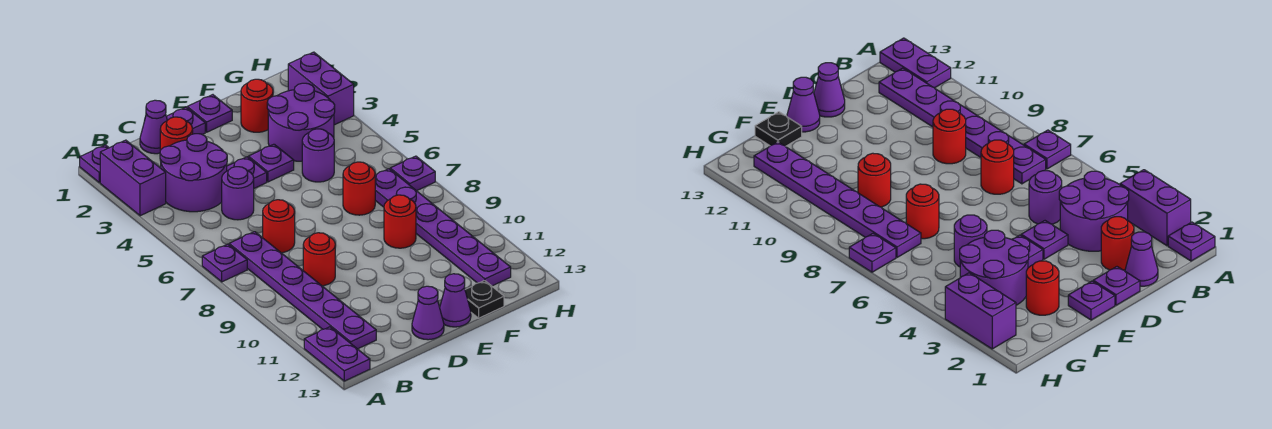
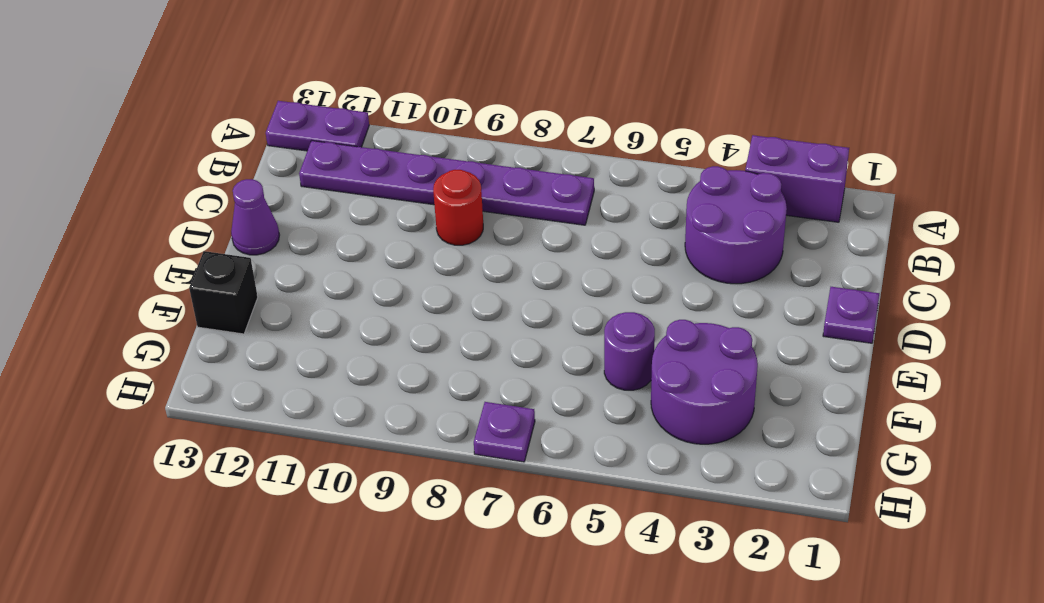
black 1x1 brick [189,251,258,334] -> black 1x1 plate [465,281,504,318]
none -> purple 1x1 plate [80,145,109,183]
none -> purple 1x1 plate [202,244,247,282]
none -> purple 1x1 cone [140,100,167,154]

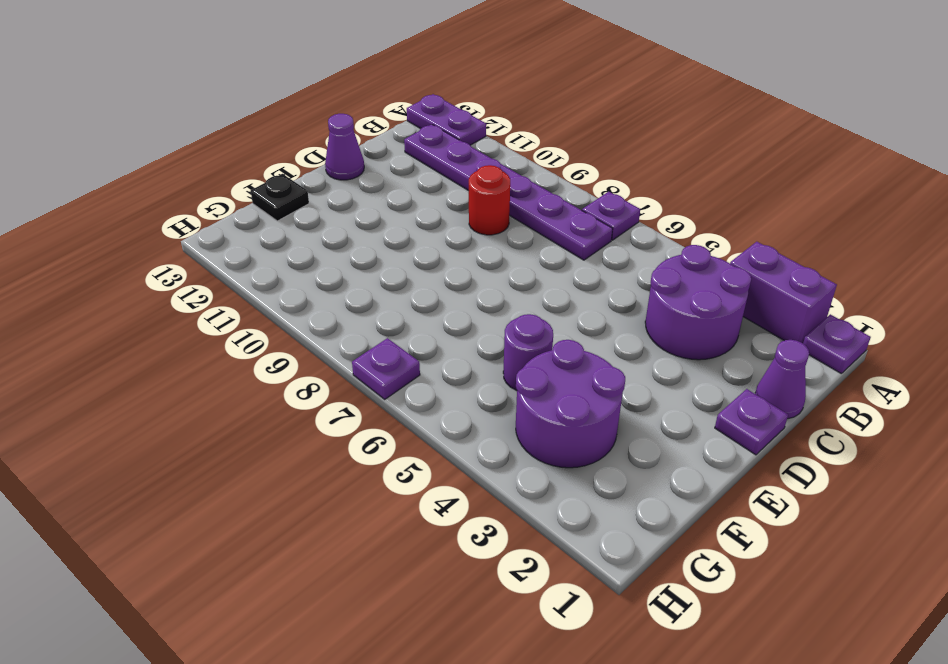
none -> red 1x1 round brick [160,117,193,161]
none -> purple 1x1 round brick [222,167,254,220]
none -> red 1x1 round brick [263,200,295,253]

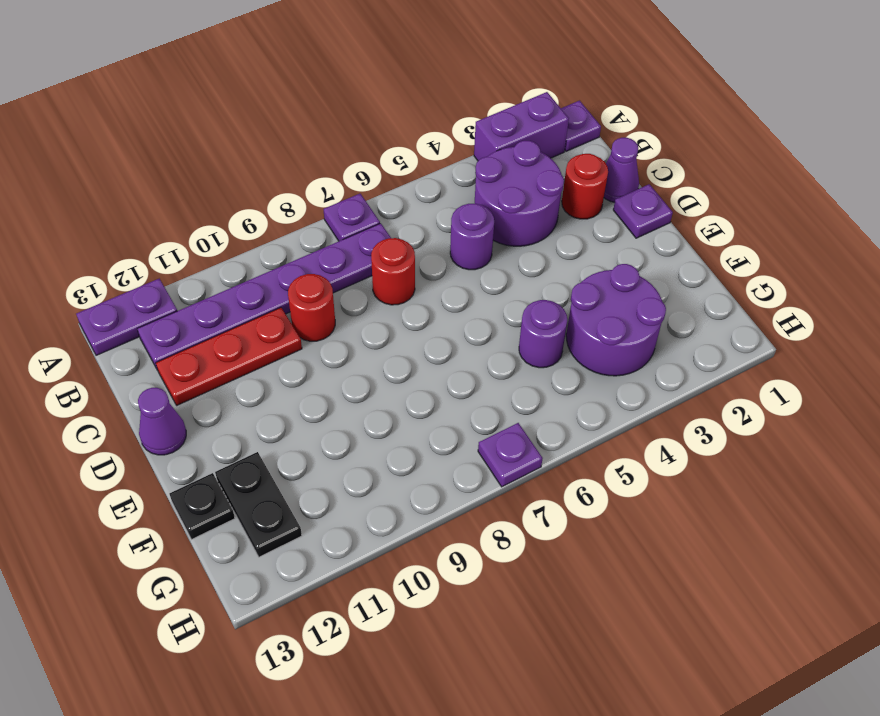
red 1x3 plate [156,308,302,405] -> none
black 1x2 plate [215,452,302,557] -> purple 1x6 plate [375,169,511,286]
none -> purple 1x1 plate [227,157,267,188]
none -> purple 1x1 plate [187,95,232,132]
none -> purple 1x1 plate [249,144,294,182]

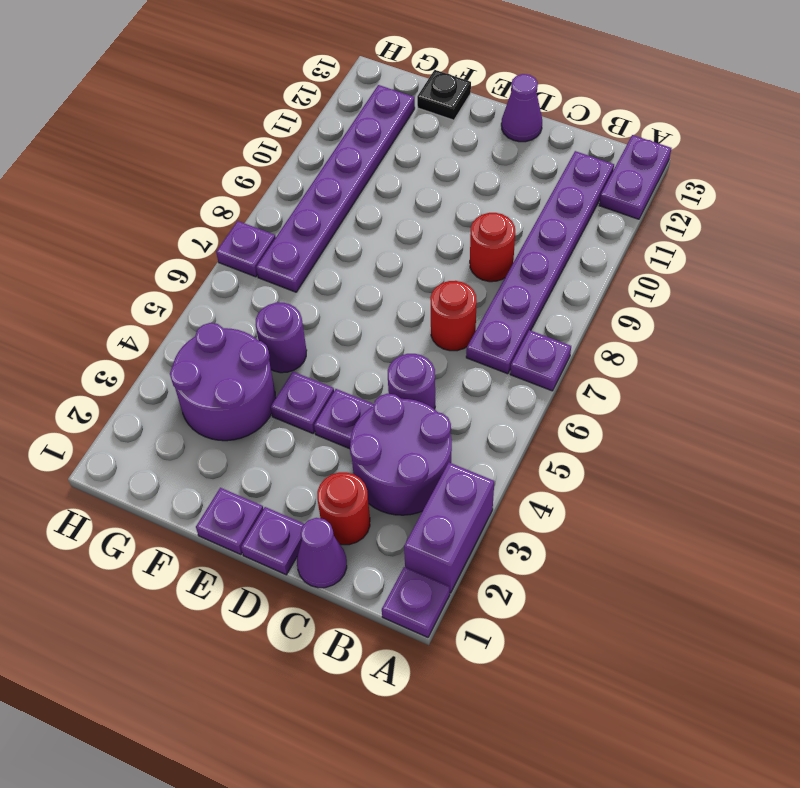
none -> purple 1x1 cone [440,274,471,327]
none -> red 1x1 round brick [241,79,273,132]
none -> red 1x1 round brick [343,162,375,215]

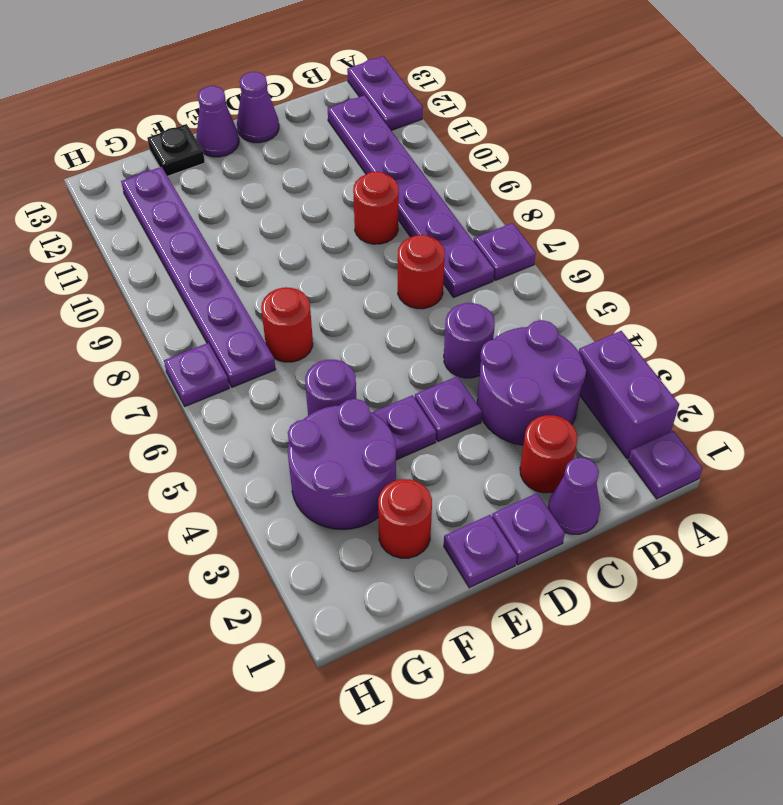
none -> red 1x1 round brick [384,195,416,248]
none -> purple 1x2 brick [288,52,354,125]

